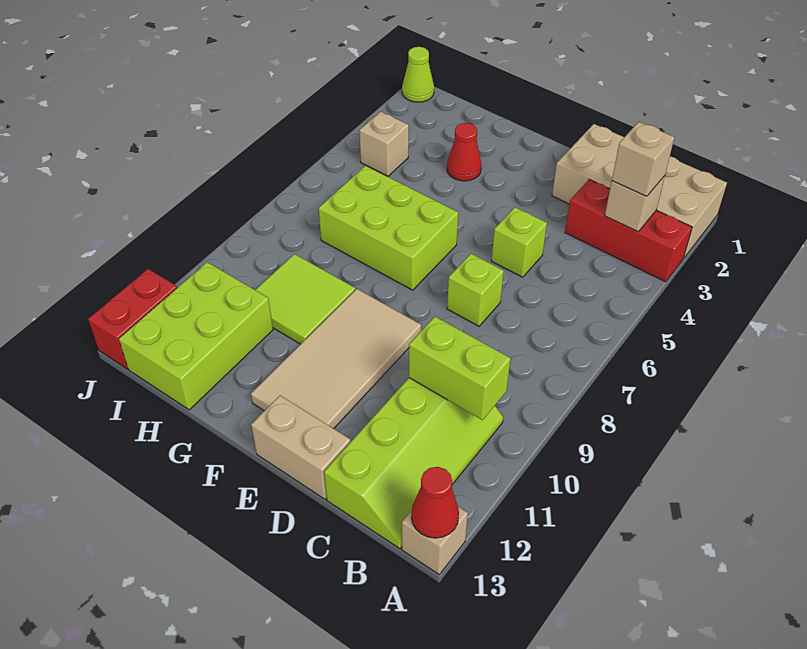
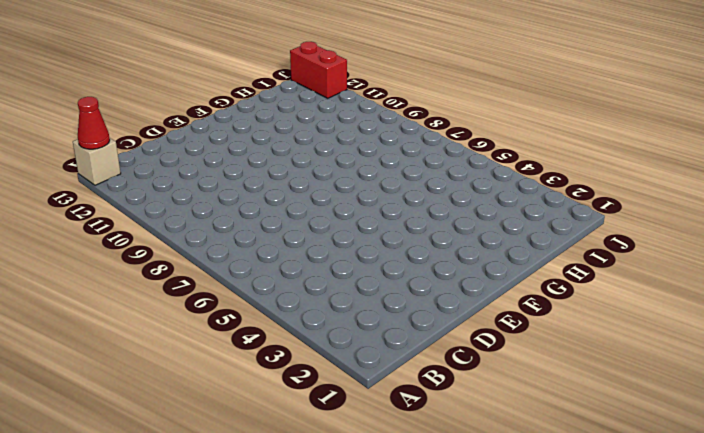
none -> tan 2x4 brick [552,124,727,258]
none -> red 1x3 brick [565,179,692,282]
none -> lime 2x4 slope [324,378,503,549]

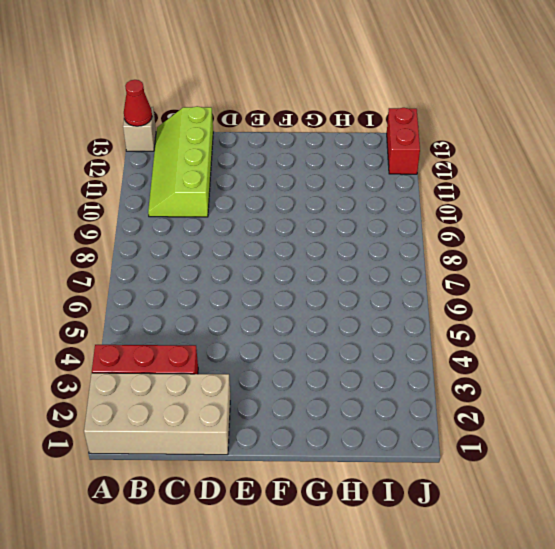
none -> lime 1x1 brick [491,207,547,277]
none -> lime 1x1 brick [447,254,504,326]
none -> tan 1x2 brick [251,396,351,499]

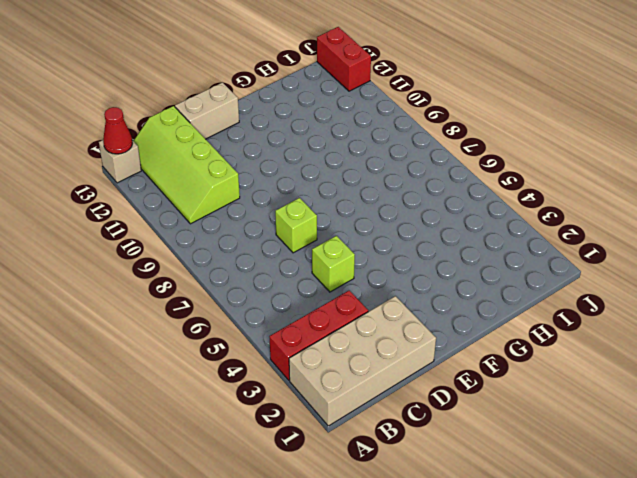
none -> tan 2x4 tile [251,289,421,429]
none -> lime 2x3 brick [319,166,458,290]
none -> red 1x1 cone [447,123,481,181]

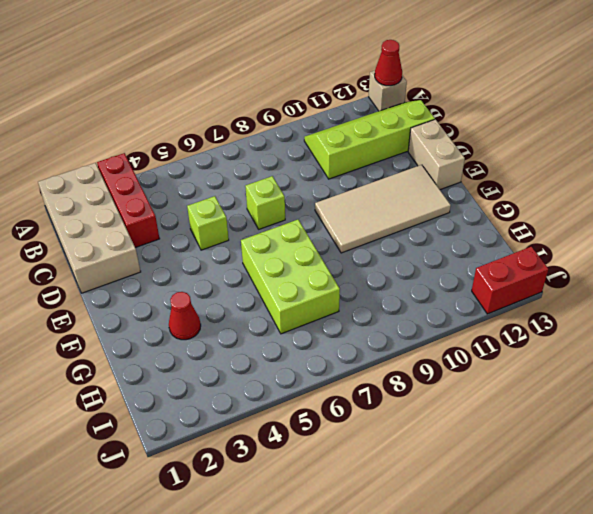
none -> lime 2x2 tile [256,254,355,344]
none -> lime 2x3 brick [119,262,273,410]
none -> tan 1x1 brick [360,111,409,176]

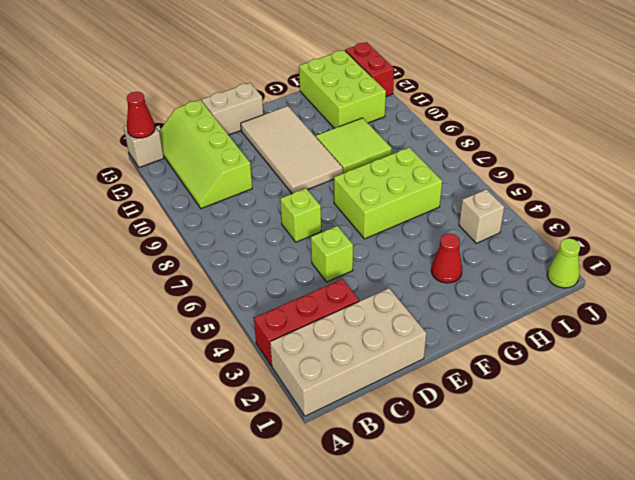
none -> tan 1x1 brick [605,176,665,232]
none -> lime 1x2 brick [409,317,511,420]
none -> tan 1x1 brick [612,122,674,196]

